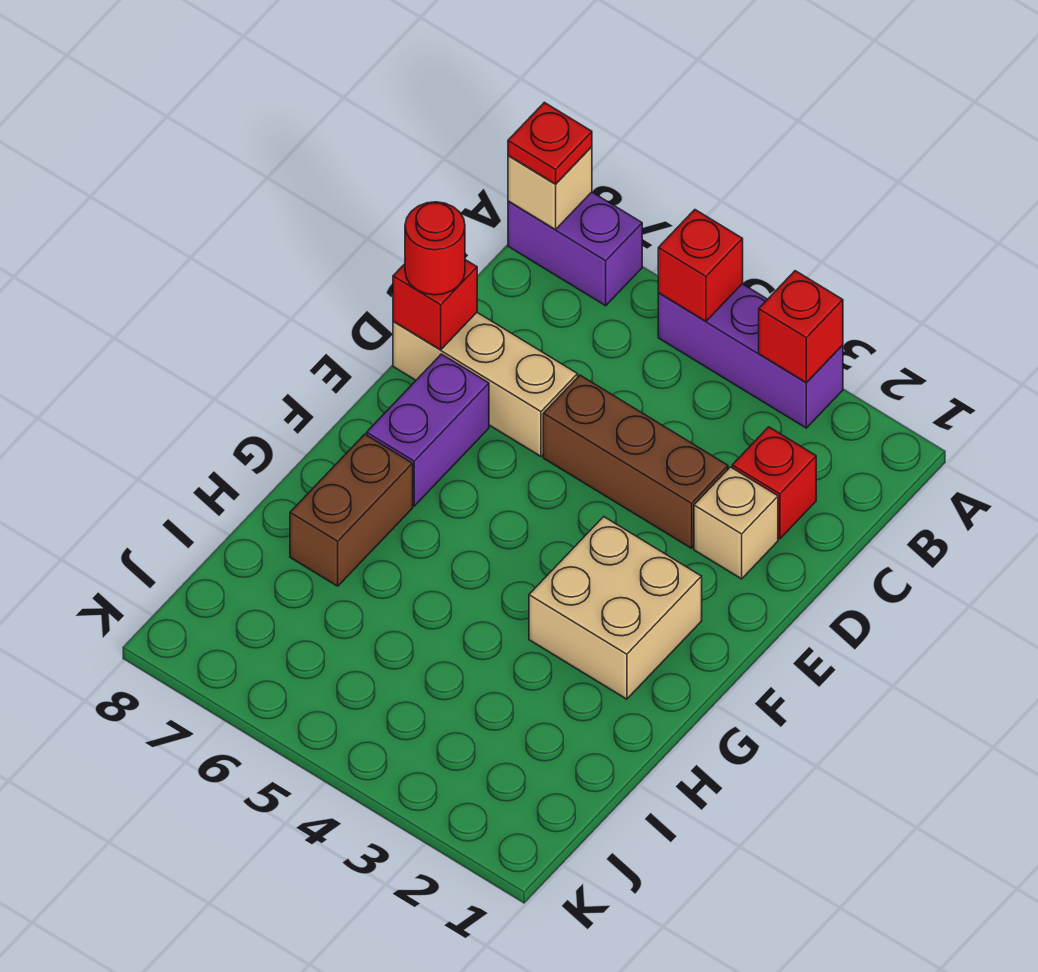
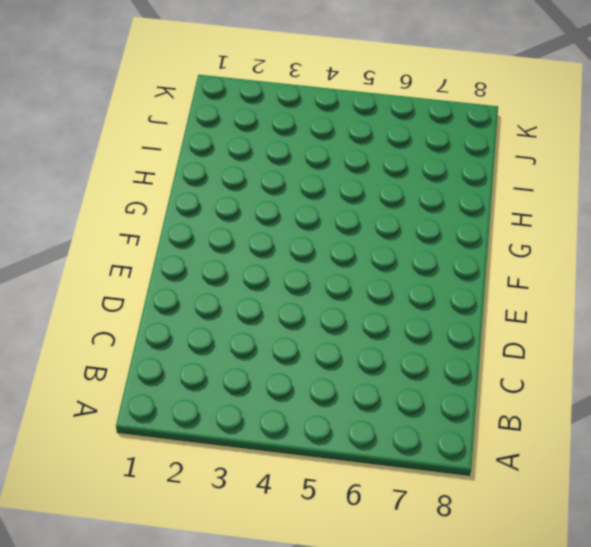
none -> purple 1x3 brick [658,284,843,428]
none -> purple 1x2 brick [508,192,642,306]
none -> red 1x1 brick [732,427,816,539]

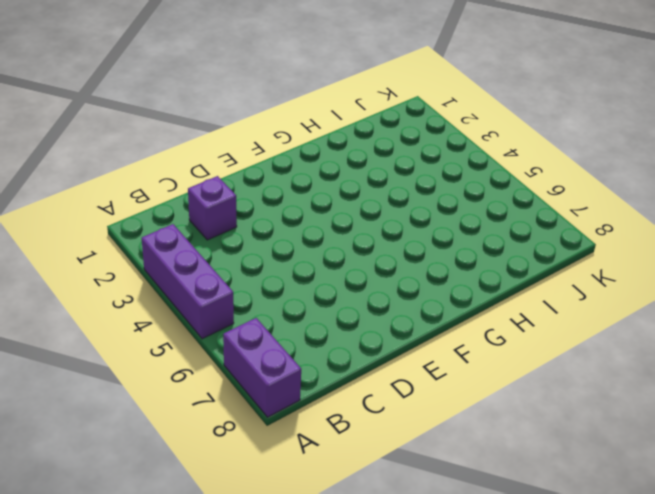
purple 1x1 brick [188,176,237,240] -> red 1x1 brick [732,427,816,539]
none -> tan 1x1 brick [694,467,778,579]
none -> brown 1x3 brick [543,375,728,548]
none -> tan 1x3 brick [393,313,578,456]

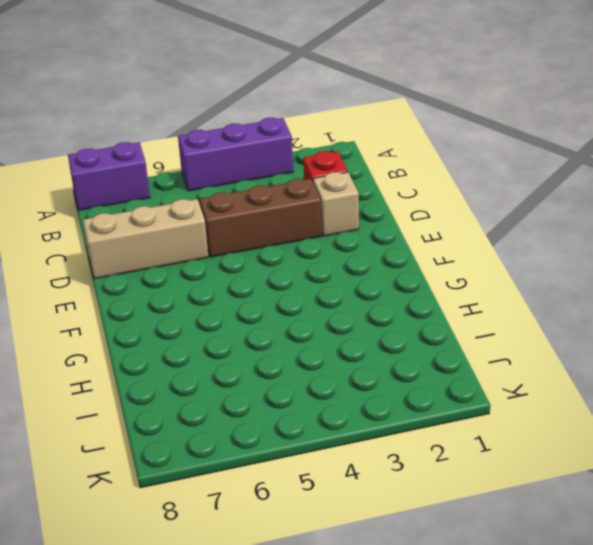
none -> purple 1x2 brick [367,354,489,506]
none -> tan 2x2 brick [529,517,702,699]
none -> brown 1x2 brick [290,434,413,586]

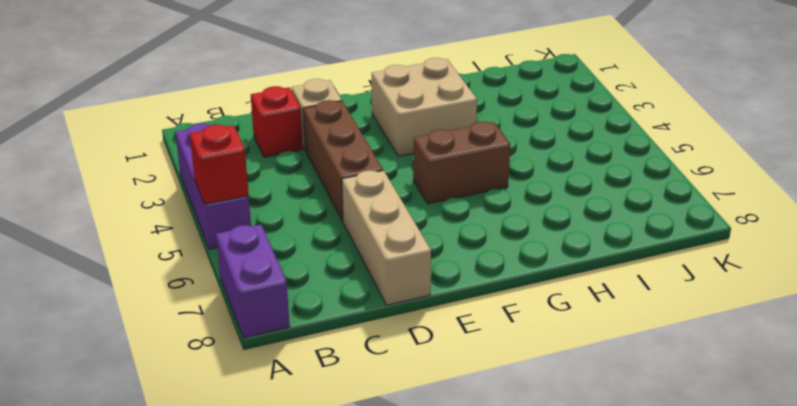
brown 1x2 brick [413,122,510,204] -> brown 1x2 brick moved to [290,434,413,586]
none -> purple 1x2 brick [367,354,489,506]
none -> red 1x1 brick [759,271,843,382]
none -> tan 1x1 brick [508,147,592,230]

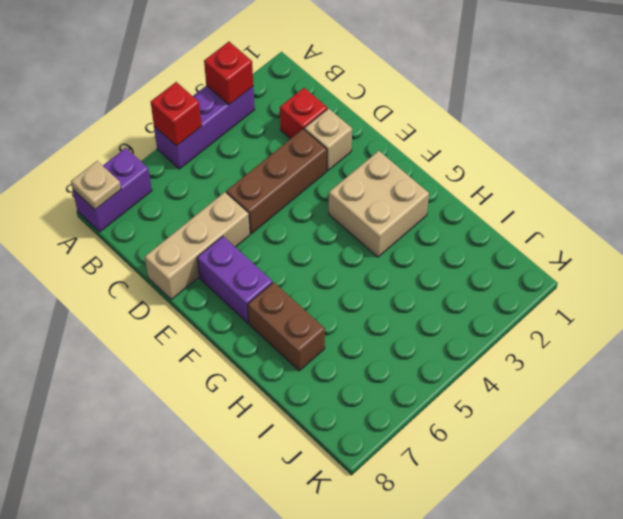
tan 1x1 plate [71,161,121,210] -> tan 1x1 brick [508,147,592,230]
none -> red 1x1 brick [393,260,477,350]
none -> red 1x1 plate [508,102,592,184]
none -> red 1x1 round brick [405,202,465,295]

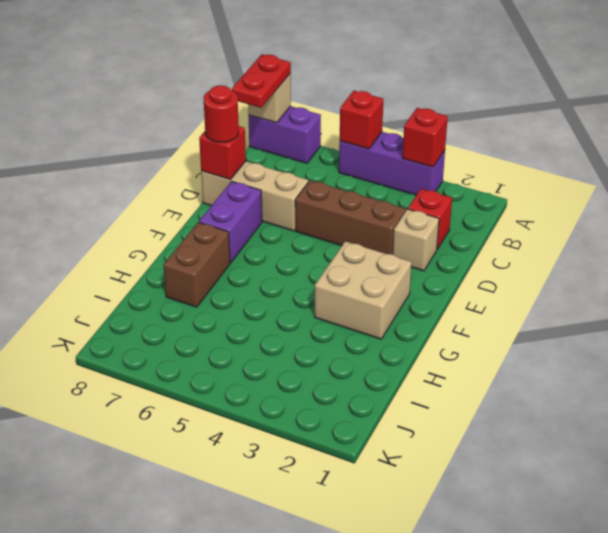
red 1x2 plate [232,54,291,108] -> red 1x1 plate [508,102,592,184]

